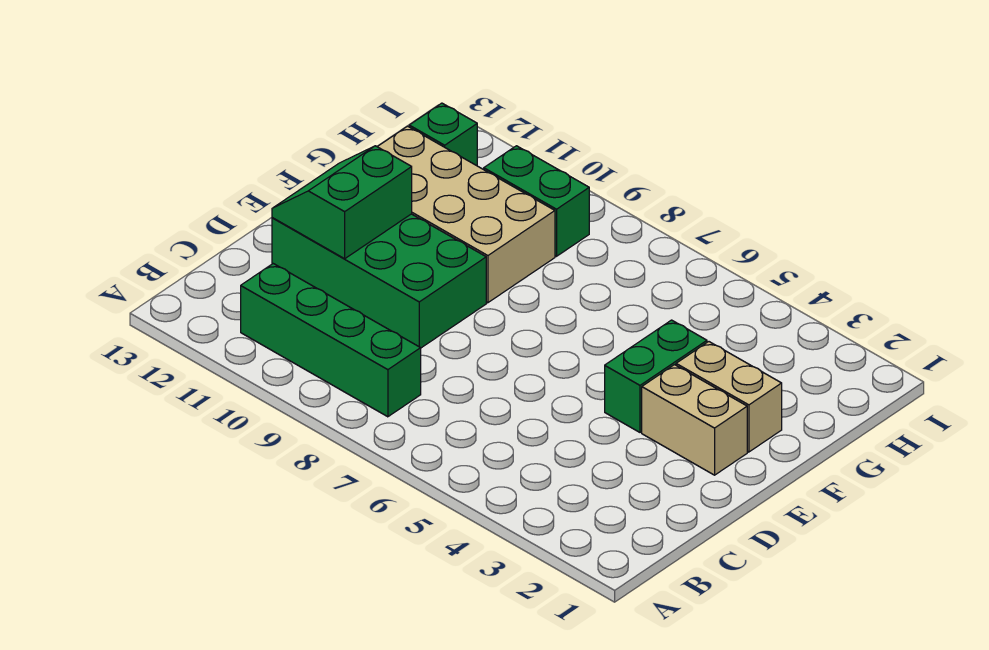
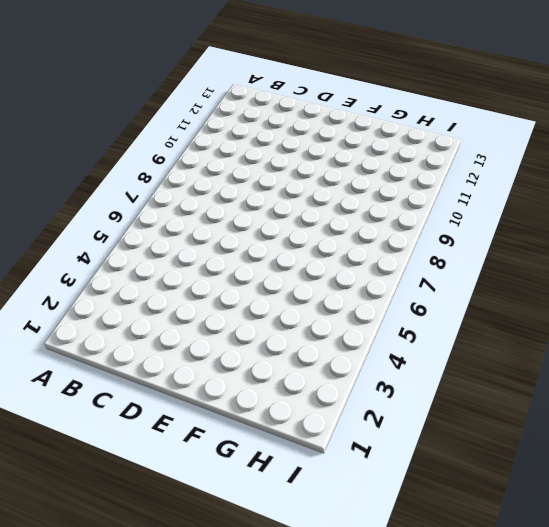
none -> green 1x4 brick [241,264,421,417]
none -> green 2x4 brick [272,214,486,348]

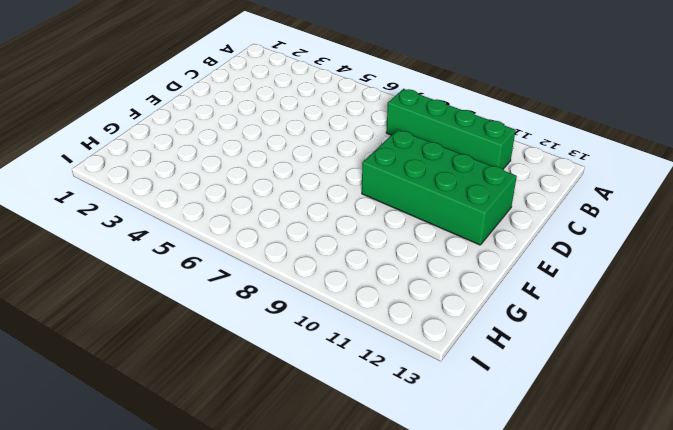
none -> tan 1x2 brick [642,365,747,475]
none -> green 1x2 brick [605,320,707,432]

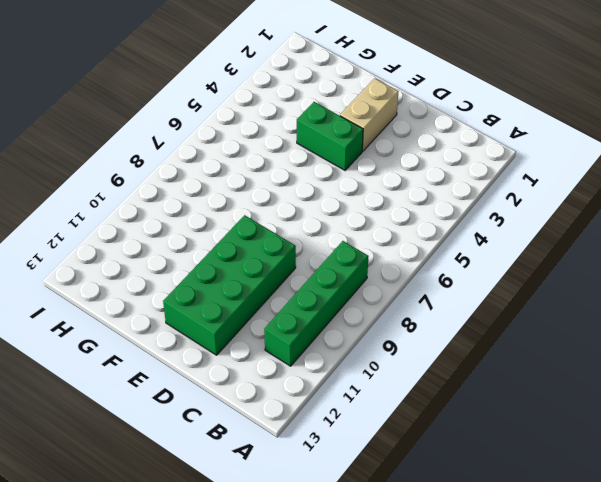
none -> tan 1x2 brick [676,342,782,452]
none -> tan 2x4 brick [377,126,555,303]

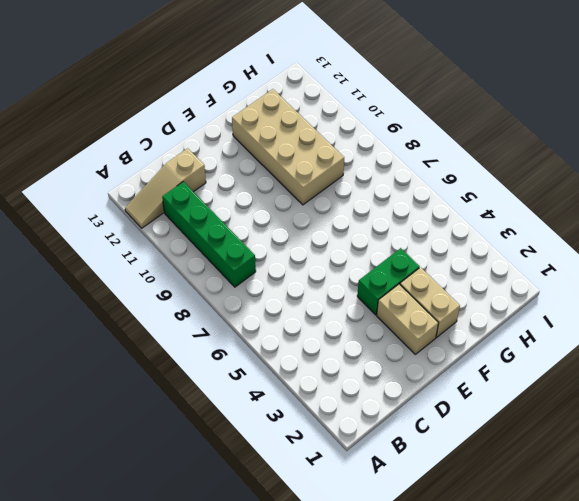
tan 1x3 slope [125,148,206,228] -> none
none -> green 2x4 brick [272,214,486,348]
none -> green 1x2 brick [484,146,589,256]

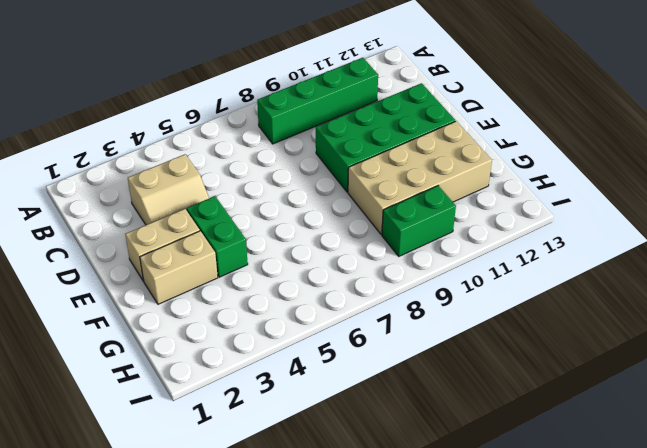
tan 2x2 slope [128,154,209,225] -> none
none -> green 1x1 brick [409,103,477,166]
none -> green 2x2 slope [272,146,412,259]

